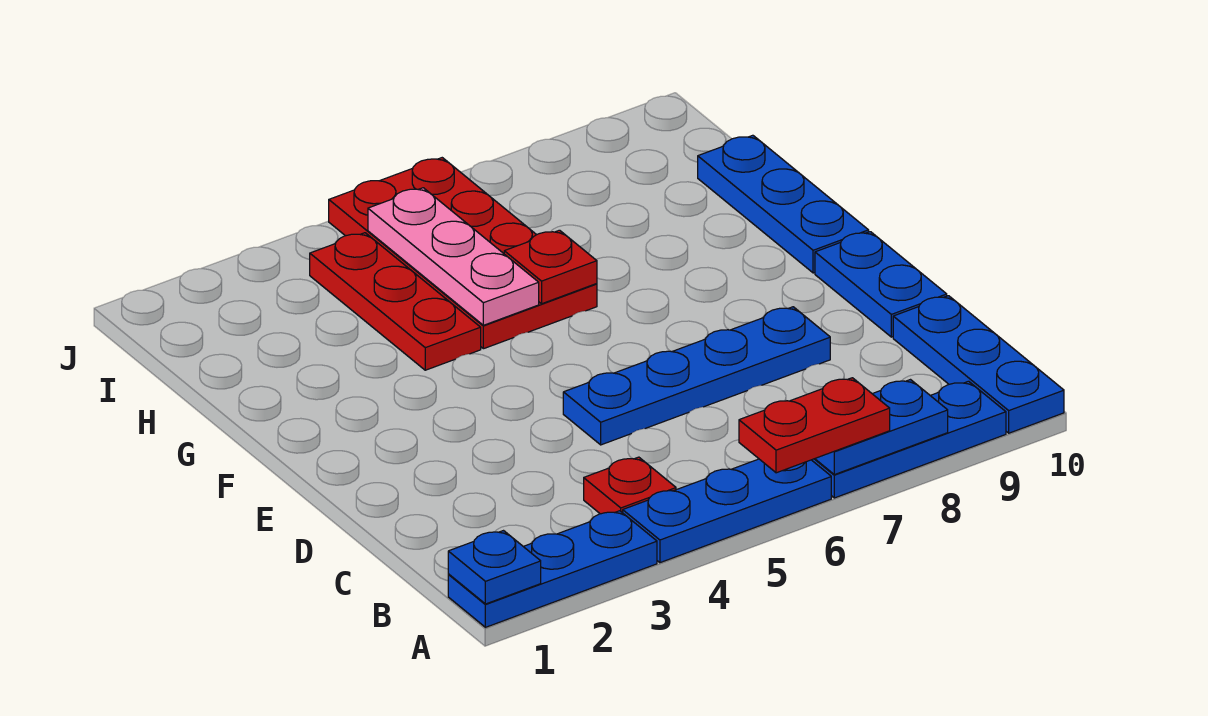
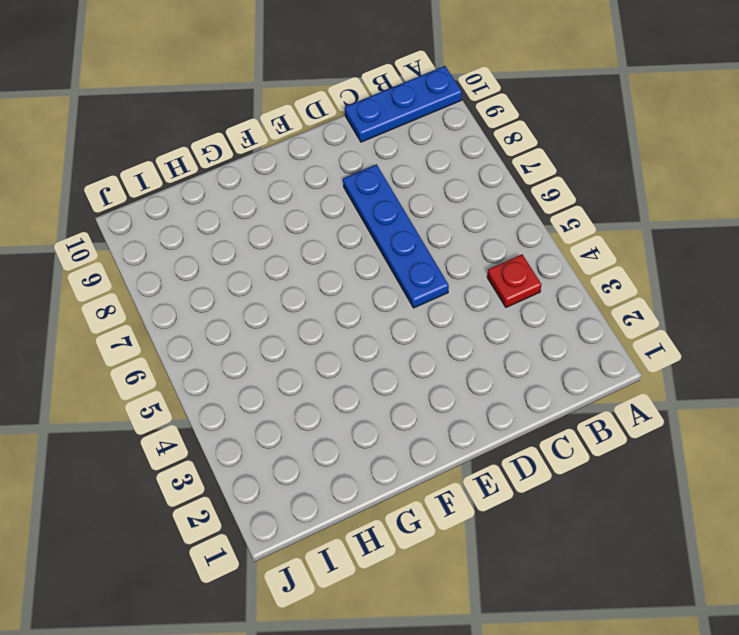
none -> blue 1x3 plate [448,511,657,627]
none -> blue 1x3 plate [623,459,831,563]
none -> blue 1x3 plate [812,381,1006,498]

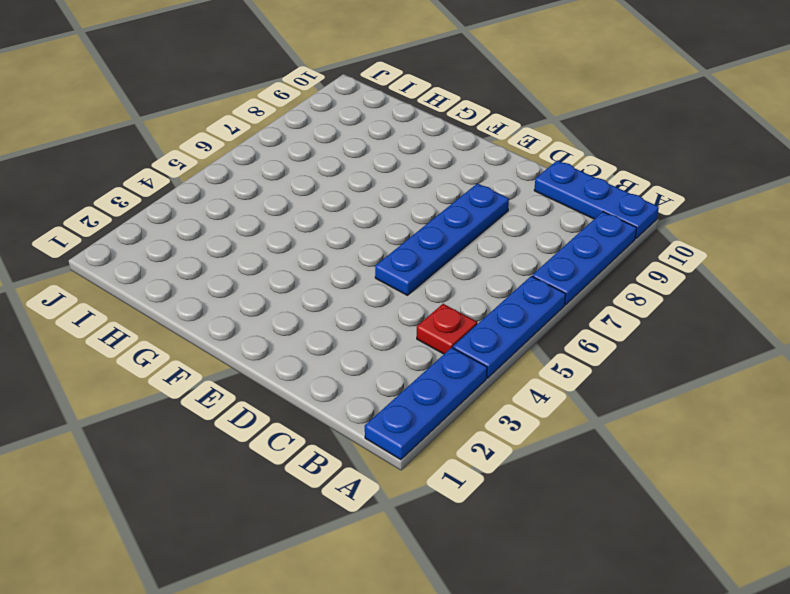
none -> blue 1x2 plate [815,232,947,337]
none -> blue 1x3 plate [698,135,869,273]
none -> red 1x3 plate [310,233,481,370]

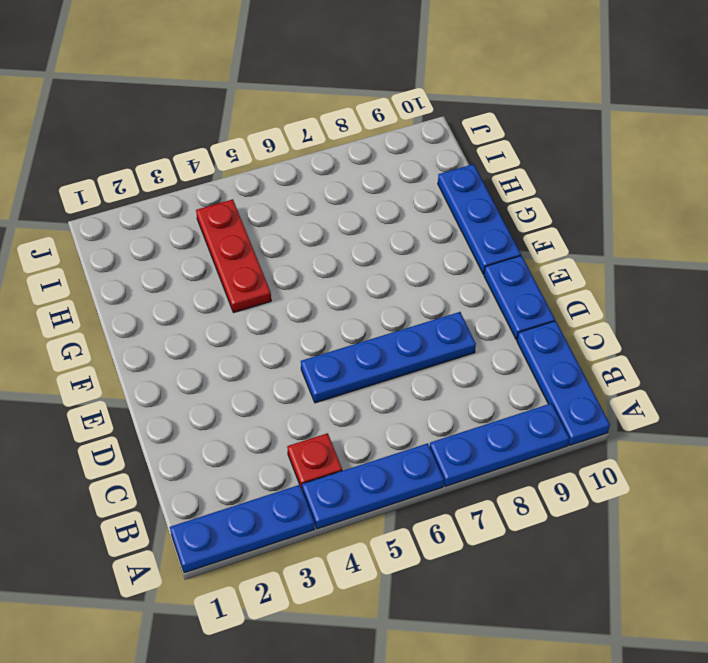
none -> red 2x4 plate [329,158,597,349]
none -> blue 1x1 plate [448,531,541,604]
none -> blue 1x2 plate [815,380,948,475]

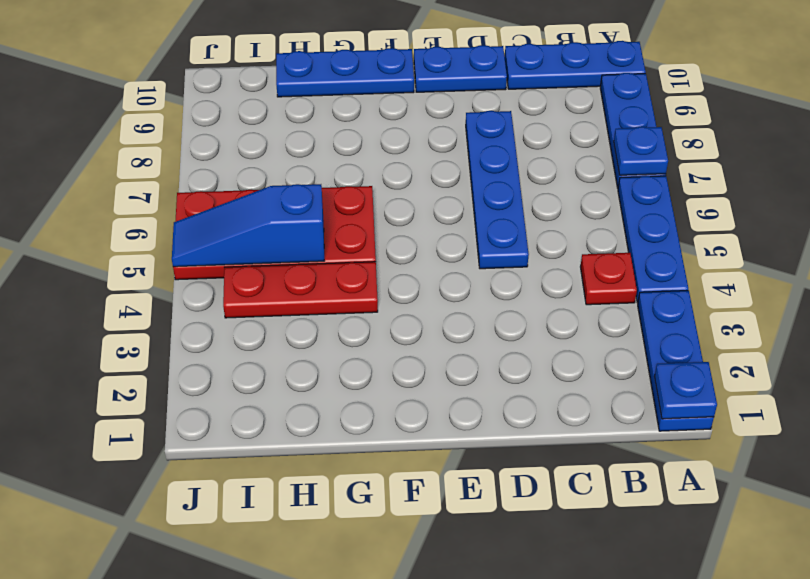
blue 1x1 plate [614,127,668,175] -> blue 1x2 plate [815,380,948,475]
blue 1x3 slope [172,184,324,267] -> pink 1x3 plate [368,188,539,325]
none -> red 1x1 plate [504,230,597,304]
none -> red 1x2 plate [739,378,890,473]

